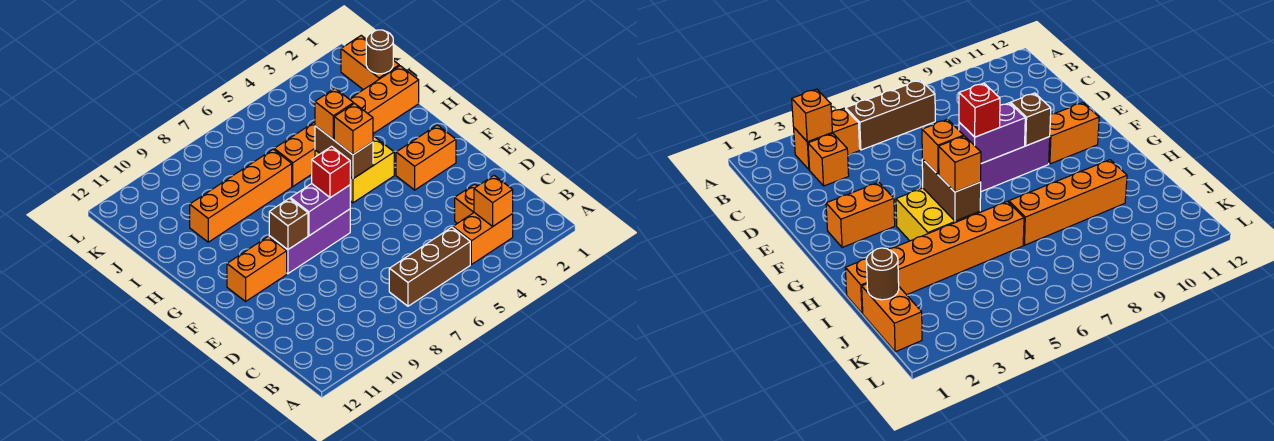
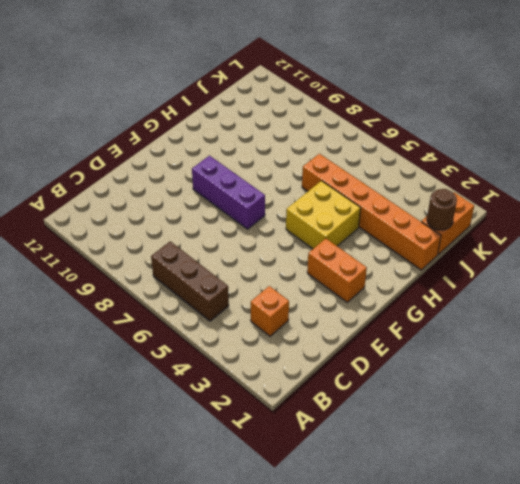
none -> orange 1x2 brick [453,213,513,264]
none -> orange 1x2 brick [227,236,287,301]
none -> orange 1x4 brick [190,149,292,242]

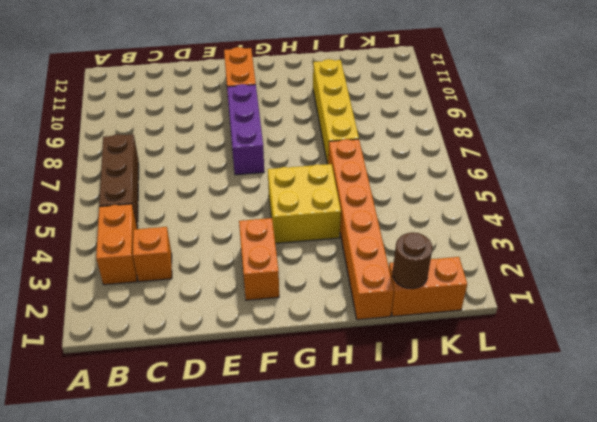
yellow 1x4 brick [313,59,359,164] -> orange 1x4 brick [190,149,292,242]
none -> orange 1x1 brick [474,175,513,227]
none -> purple 1x2 brick [290,184,350,236]
none -> brown 1x1 brick [269,198,308,250]

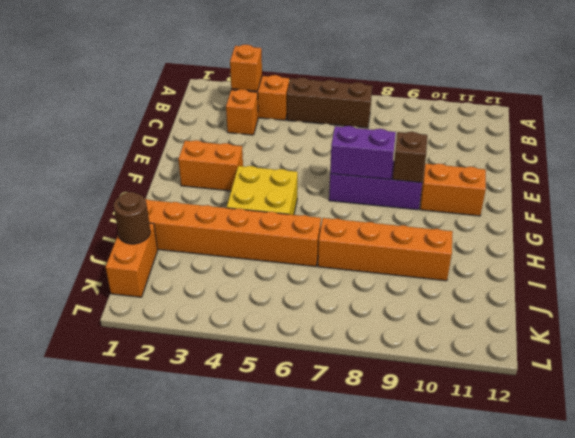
none -> brown 1x2 brick [315,126,373,179]
none -> red 1x1 brick [312,146,350,198]
none -> orange 1x1 brick [334,104,373,155]

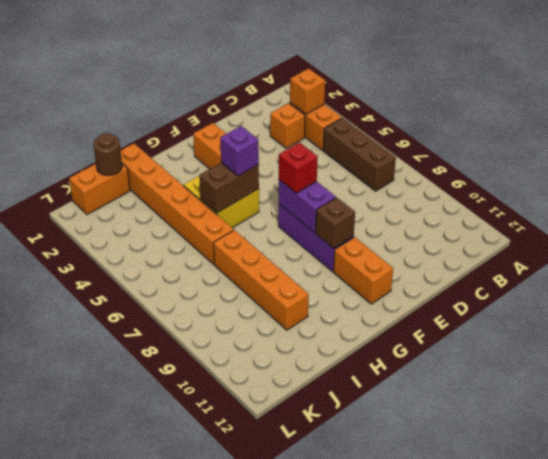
purple 1x1 brick [220,126,259,176] -> orange 1x1 brick [334,104,373,155]
none -> orange 1x1 brick [315,88,354,139]

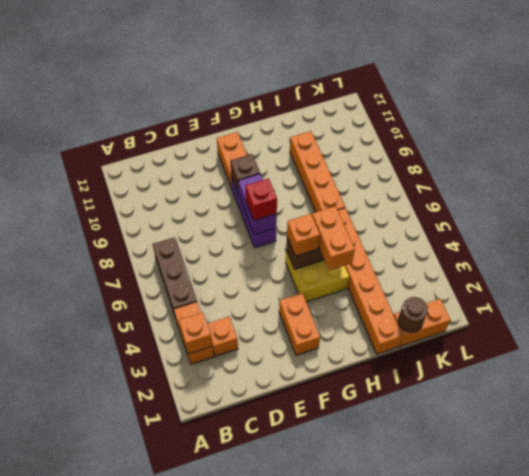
orange 1x2 brick [312,206,355,270] -> orange 1x1 brick [315,88,354,139]

